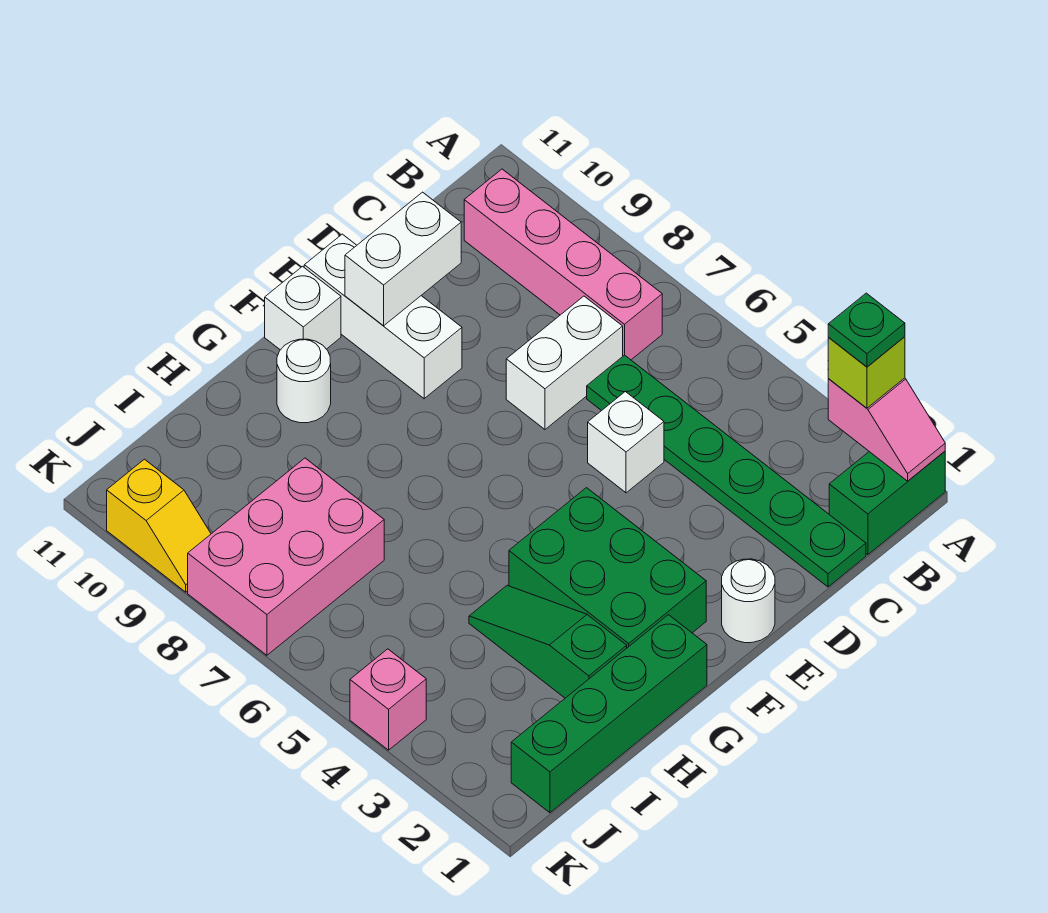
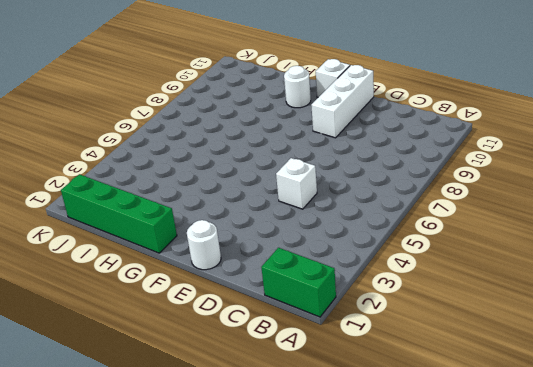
none -> pink 1x4 brick [464,169,662,360]
none -> green 1x6 plate [587,355,866,587]
none -> white 1x2 brick [506,296,623,429]

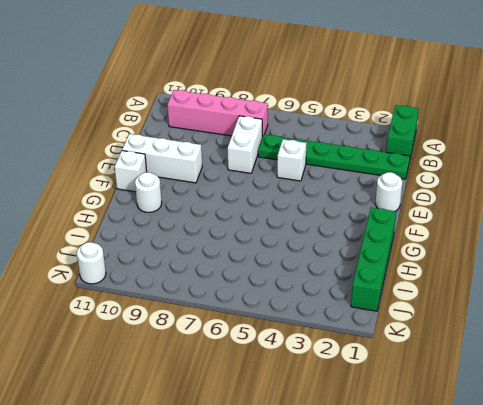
white 1x1 round brick [77,242,106,284] -> none
none -> green 2x3 brick [509,488,706,648]
none -> green 1x3 slope [469,585,627,698]
none -> pink 2x3 brick [188,458,384,655]

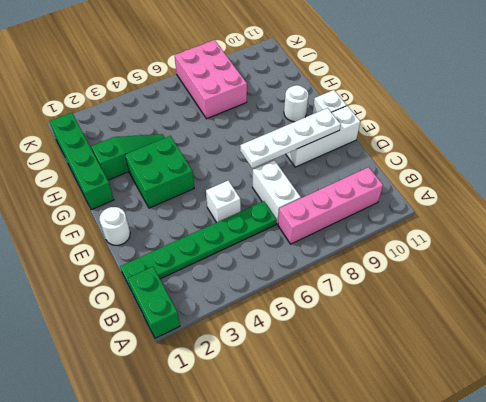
white 1x4 plate [240,108,341,168] -> white 1x2 brick [345,192,461,326]
green 2x2 brick [125,136,194,208] -> green 2x3 brick [509,488,706,648]
none -> pink 1x1 brick [350,649,426,750]
none -> yellow 1x2 slope [107,459,211,592]
none -> pink 1x2 slope [828,378,945,481]

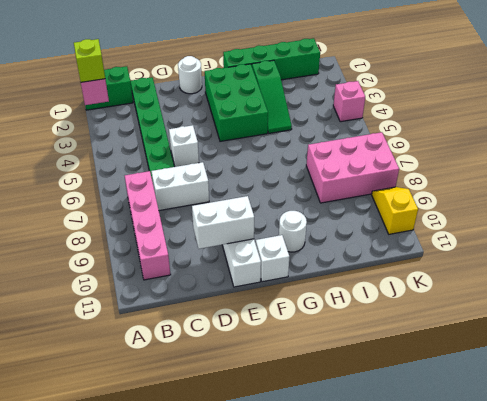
none -> green 1x1 plate [828,293,905,367]

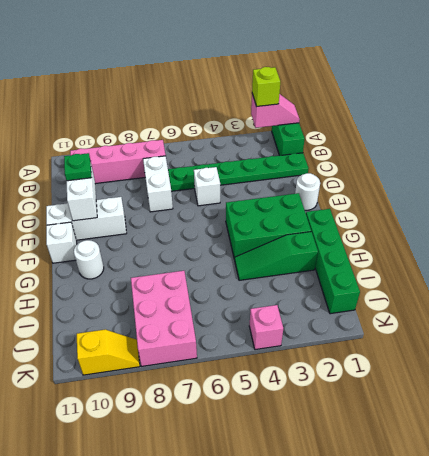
green 1x1 plate [64,153,91,181] -> green 1x1 plate moved to [828,293,905,367]

